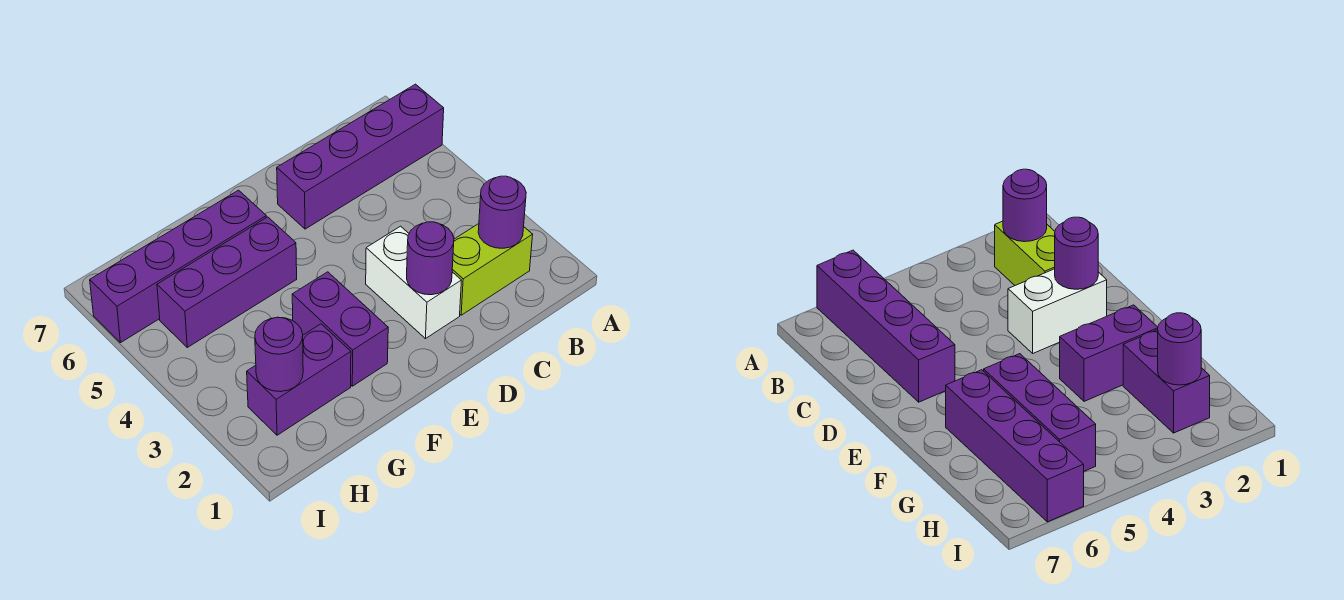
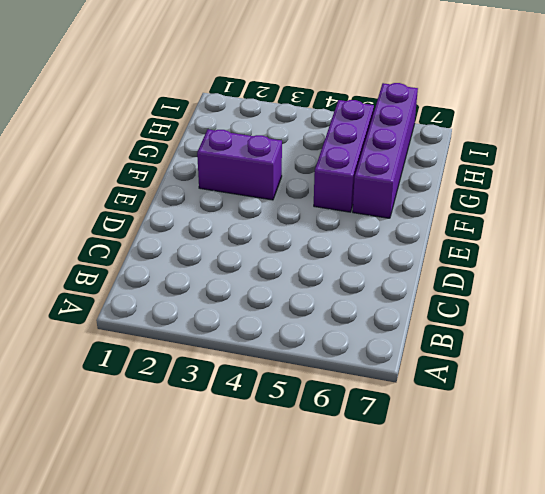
none -> purple 1x4 brick [277,84,444,229]
none -> lime 1x2 brick [452,224,533,315]

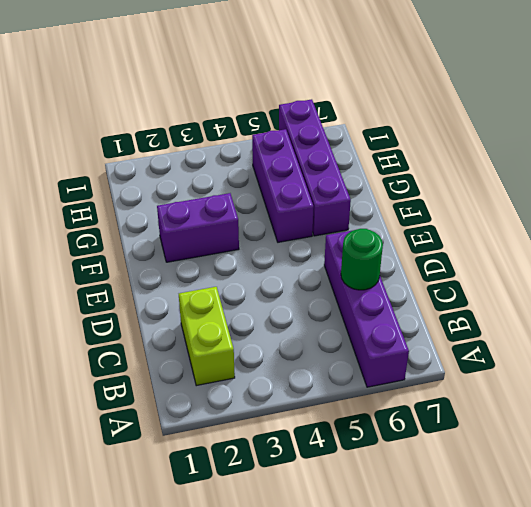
green 1x1 round brick [341,229,383,290] -> none
none -> white 1x2 brick [366,226,461,339]
none -> purple 1x2 brick [247,324,351,435]

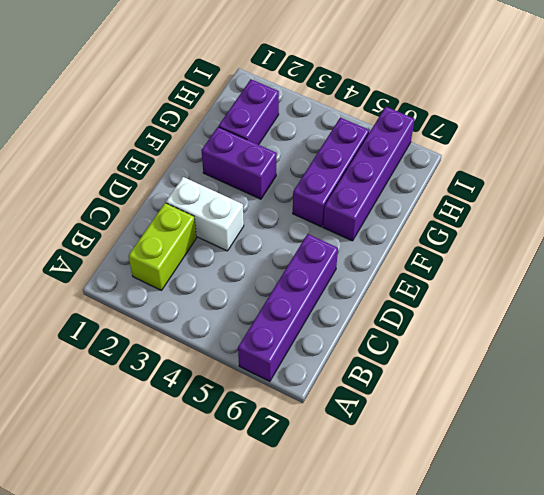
none -> purple 1x1 round brick [478,176,526,248]
none -> purple 1x1 round brick [407,222,454,295]

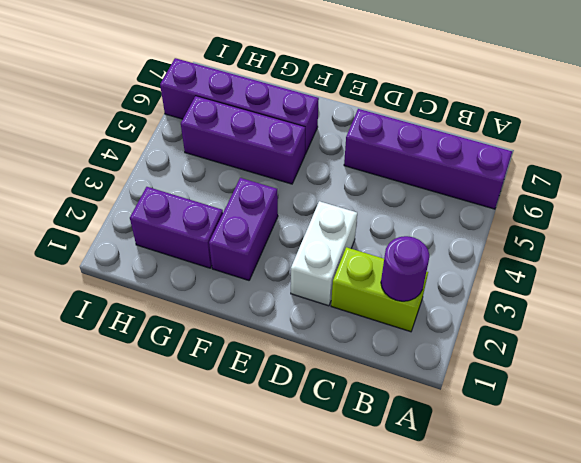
none -> purple 1x1 round brick [407,222,454,295]
none -> purple 1x1 round brick [255,317,303,392]

